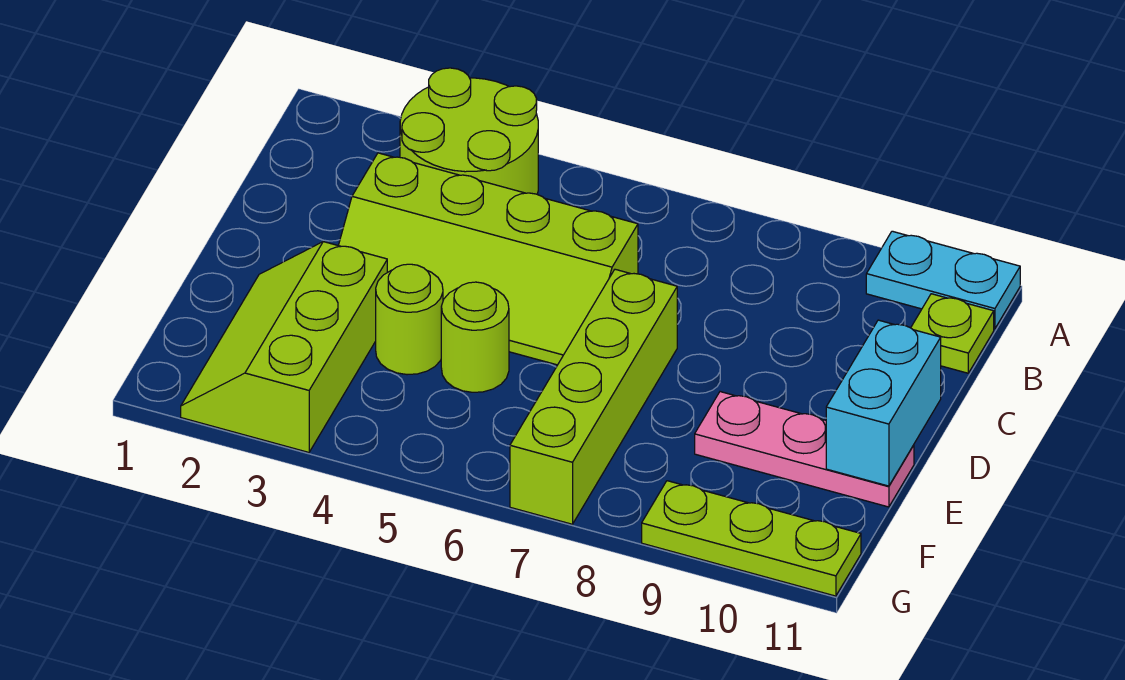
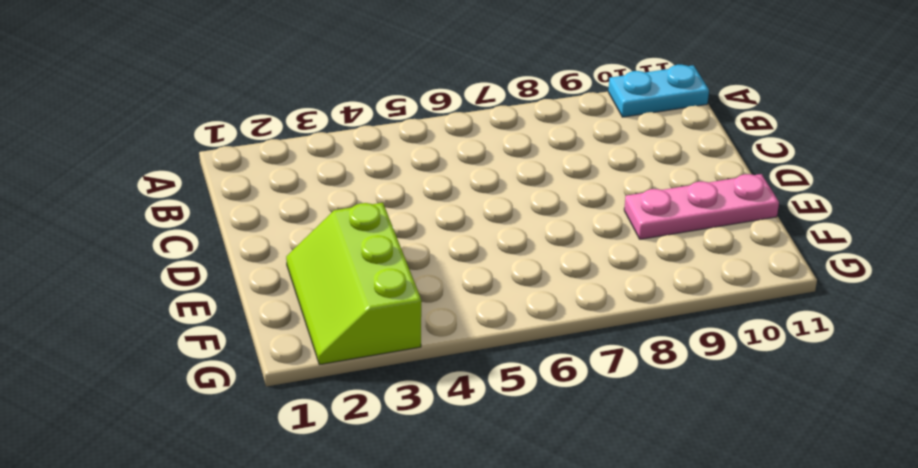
none -> lime 2x2 round brick [400,68,538,194]
none -> lime 1x1 plate [911,294,994,373]

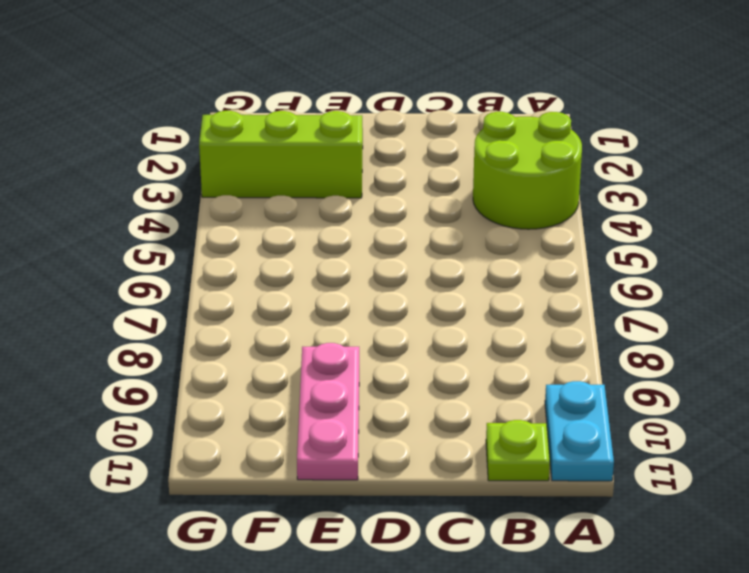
none -> lime 2x4 slope [338,153,638,365]
none -> lime 1x4 brick [510,269,677,524]

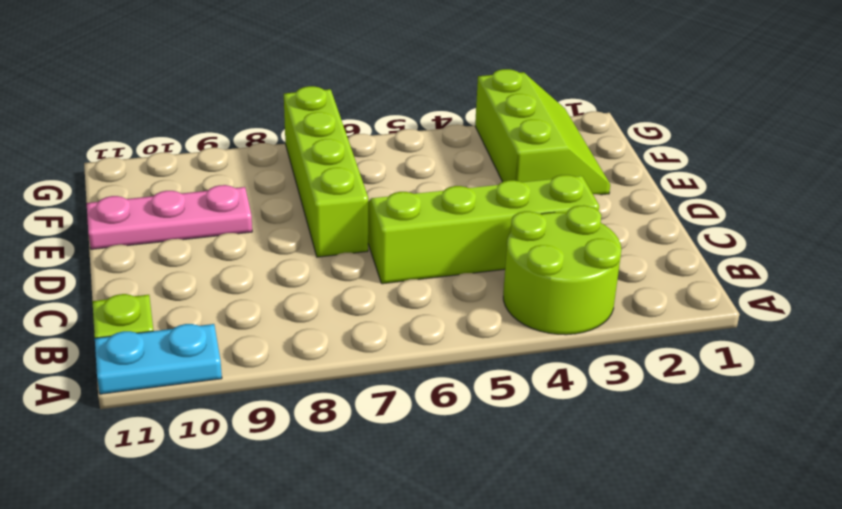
none -> lime 1x1 round brick [376,264,443,375]
none -> lime 1x1 round brick [441,282,509,392]

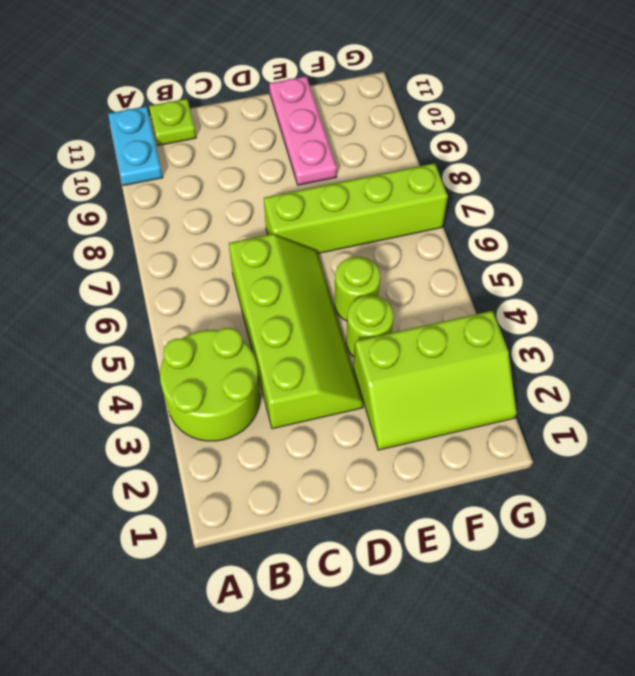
none -> lime 1x3 plate [642,481,861,596]
none -> cyan 1x2 brick [826,320,941,486]

